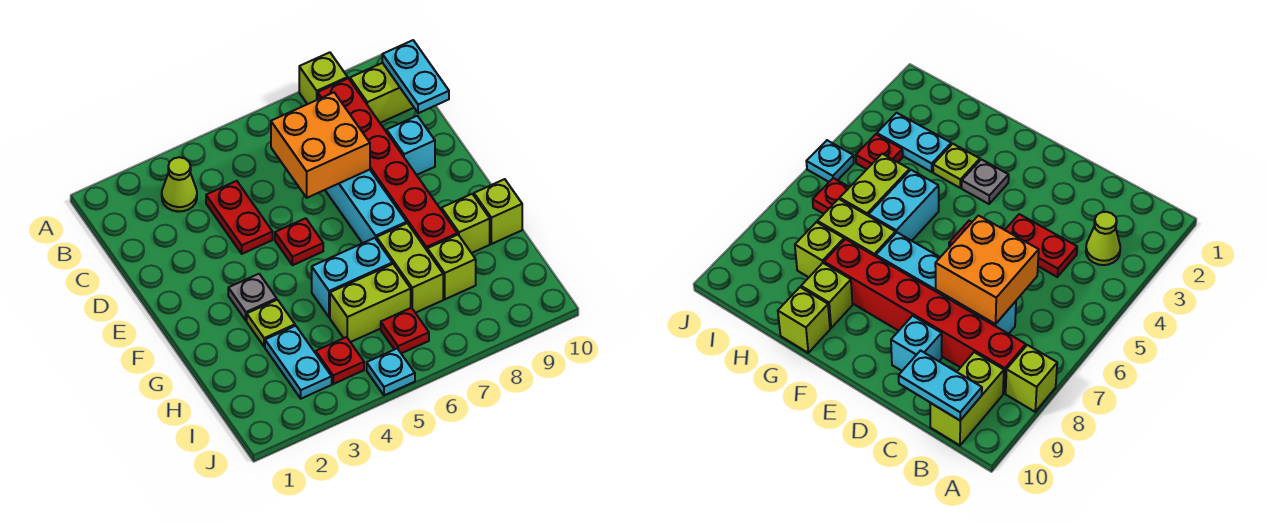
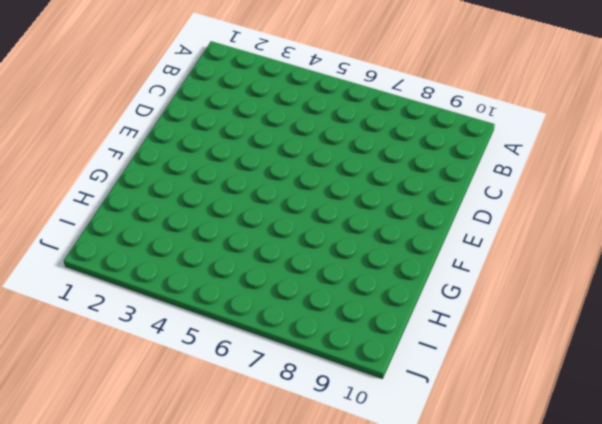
none -> lime 1x1 brick [299,52,348,104]
none -> lime 1x1 cone [162,157,197,212]
none -> red 1x6 brick [318,78,457,250]

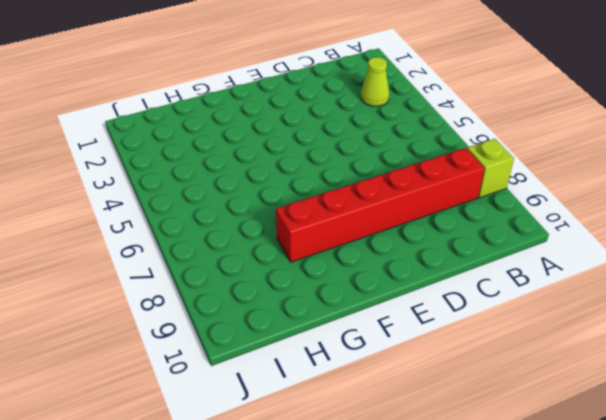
none -> lime 1x2 brick [350,63,414,123]
none -> red 1x2 plate [206,181,273,254]
none -> cyan 1x4 brick [325,170,407,243]

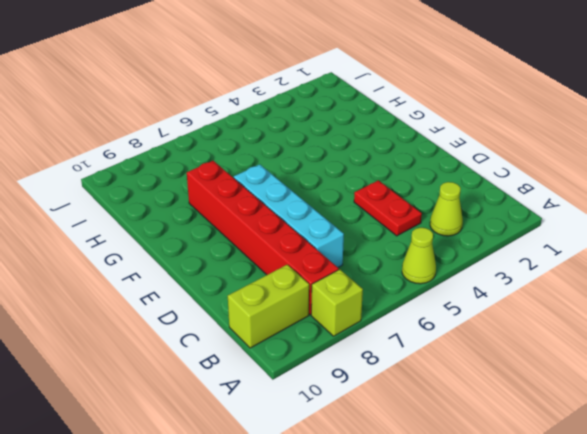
lime 1x1 cone [402,228,436,284] -> none
none -> cyan 1x1 brick [387,116,435,175]
none -> red 1x1 plate [275,218,323,265]
none -> grey 1x1 plate [228,274,277,321]

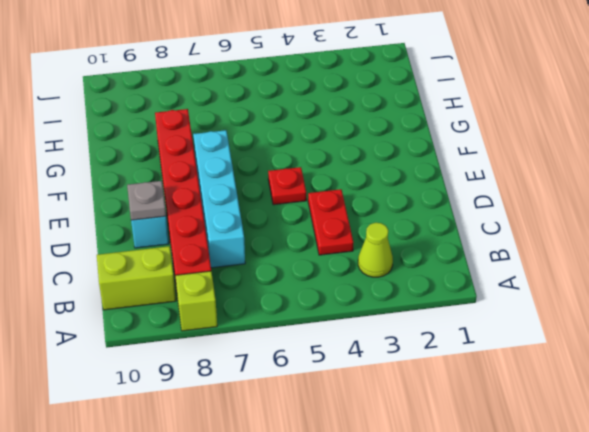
grey 1x1 plate [127,181,166,220] -> grey 1x1 plate moved to [228,274,277,321]
none -> lime 1x1 plate [247,300,295,347]
none -> cyan 1x2 brick [312,238,392,317]
none -> lime 1x2 brick [377,223,443,313]

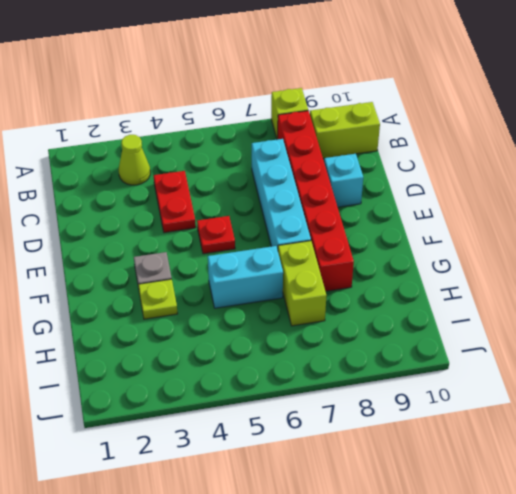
none -> lime 1x1 brick [441,194,490,253]
none -> lime 1x1 brick [474,179,522,244]
none -> cyan 1x2 plate [265,326,332,399]

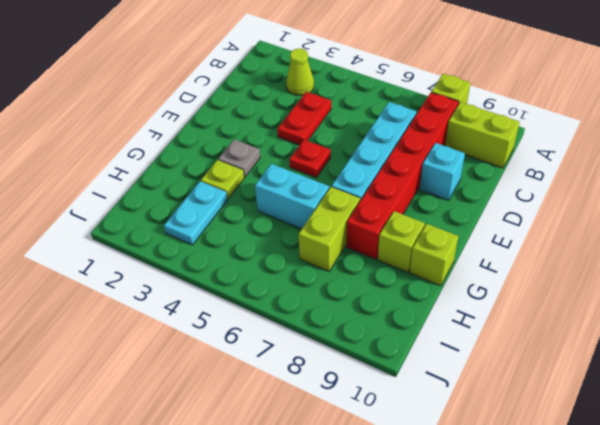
none -> lime 1x2 brick [330,264,411,342]
none -> lime 1x1 brick [427,235,476,299]
none -> red 1x1 plate [316,337,364,384]

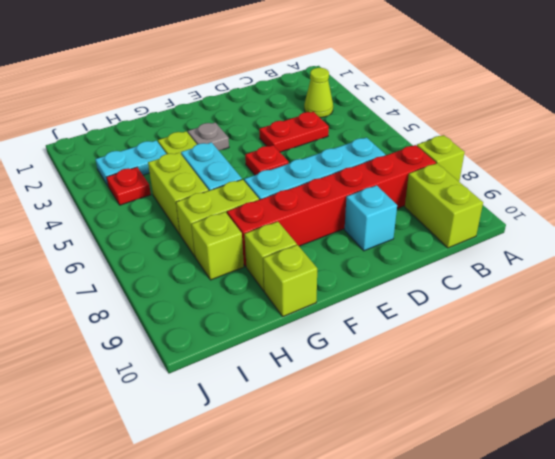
none -> red 1x1 plate [381,308,429,353]
none -> cyan 1x1 plate [367,349,415,395]
none -> cyan 1x2 plate [382,40,449,113]

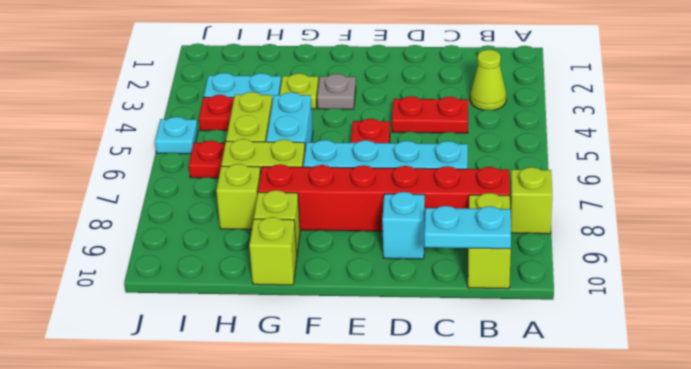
none -> orange 2x2 brick [271,93,370,198]

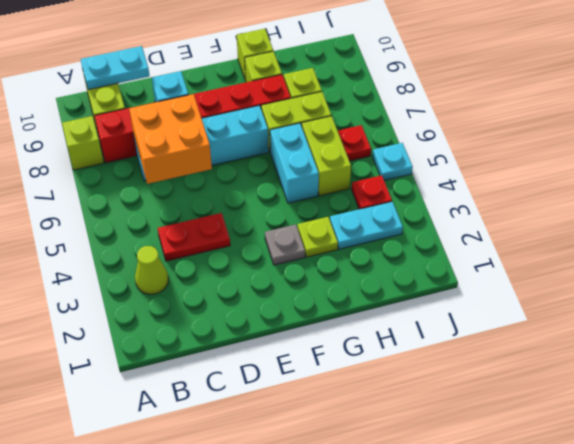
none -> red 1x1 plate [275,218,323,265]

